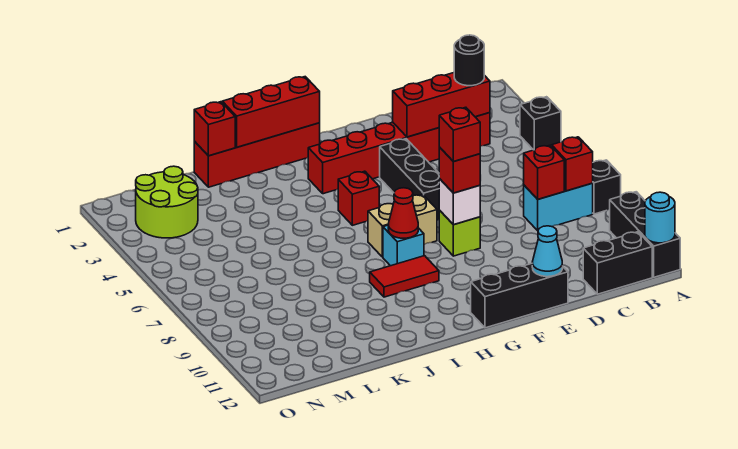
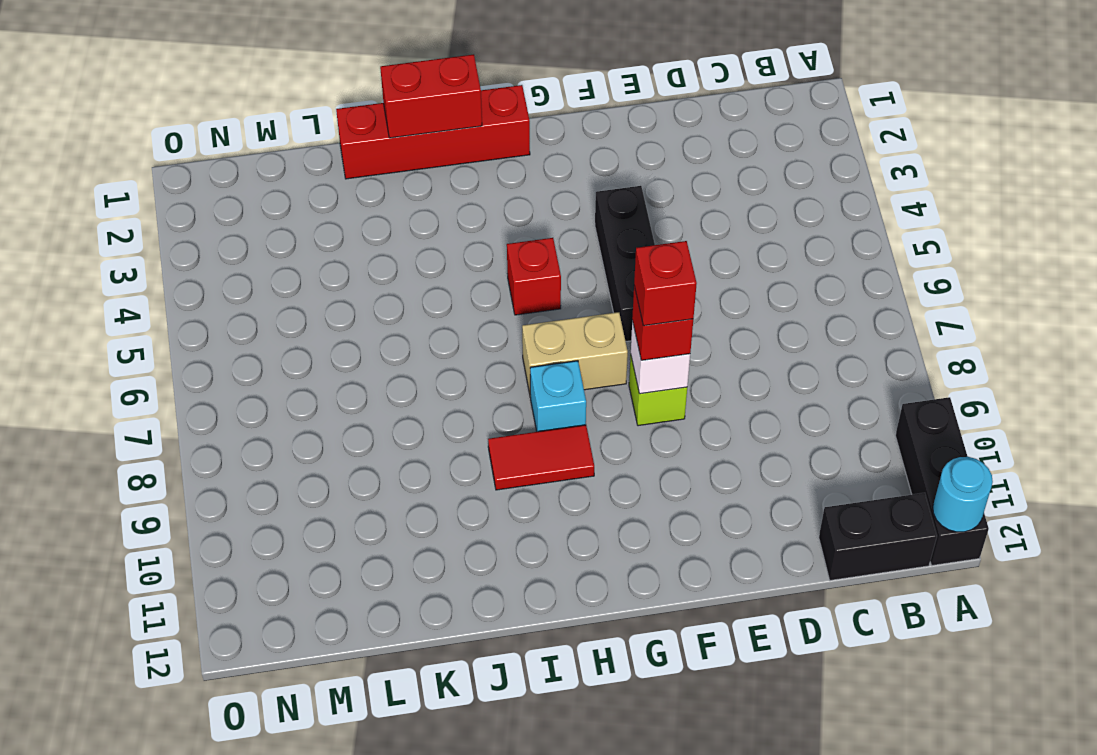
red 1x2 brick [380,54,482,138] -> red 1x3 brick [222,77,320,147]
none -> black 1x1 brick [520,97,561,150]
none -> black 1x1 brick [592,160,621,214]
none -> cyan 1x2 brick [524,184,593,231]

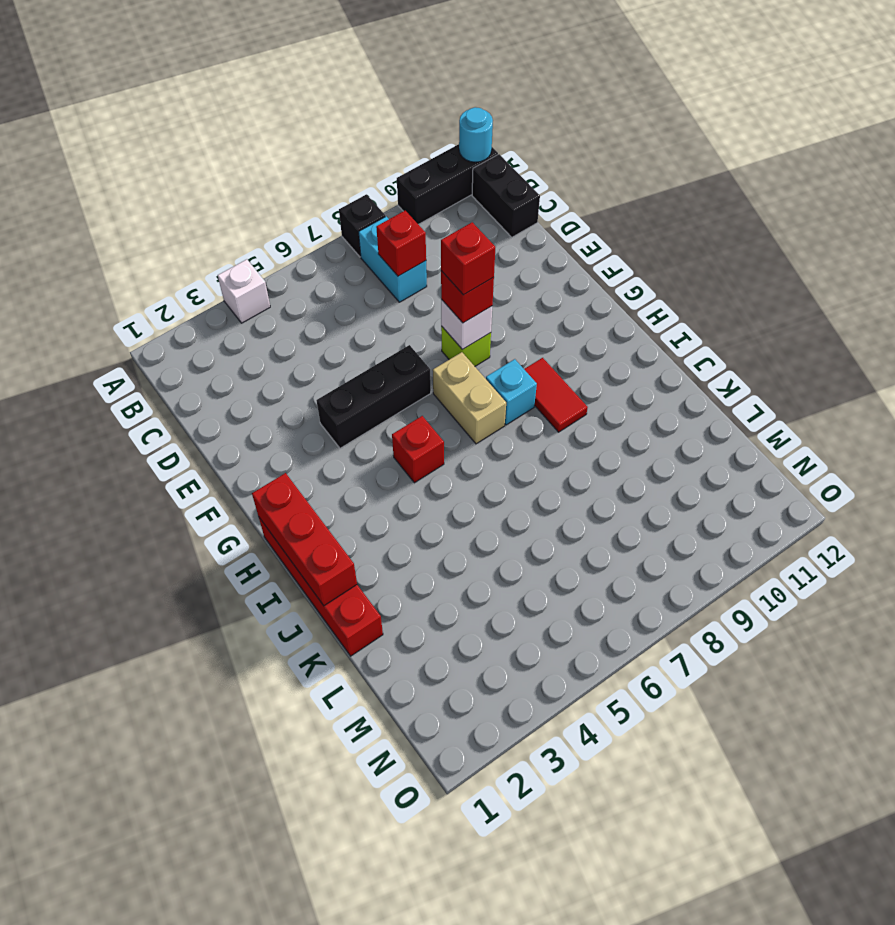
white 1x1 brick [218,259,270,323] -> black 1x1 brick [520,97,561,150]
none -> red 1x6 brick [308,113,490,194]
none -> black 1x3 brick [471,264,568,328]
none -> lime 2x2 round brick [136,166,198,238]

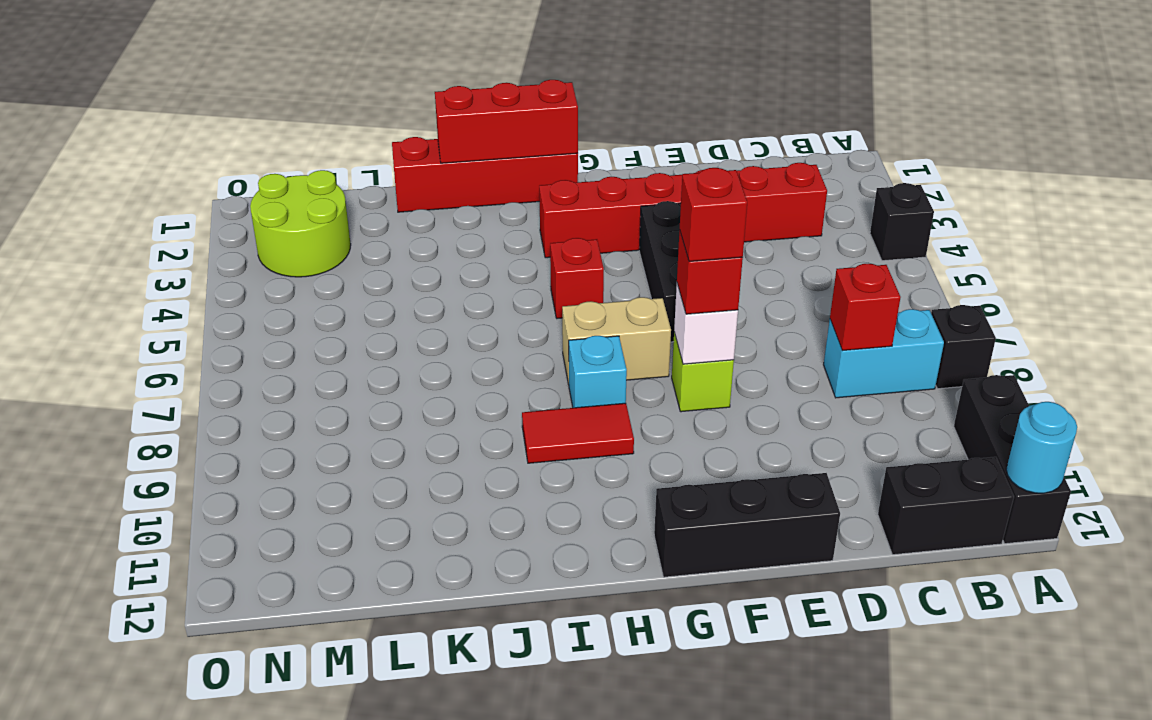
none -> red 1x1 brick [552,137,593,191]
none -> red 1x3 brick [393,73,490,137]
none -> cyan 1x1 cone [532,226,562,277]

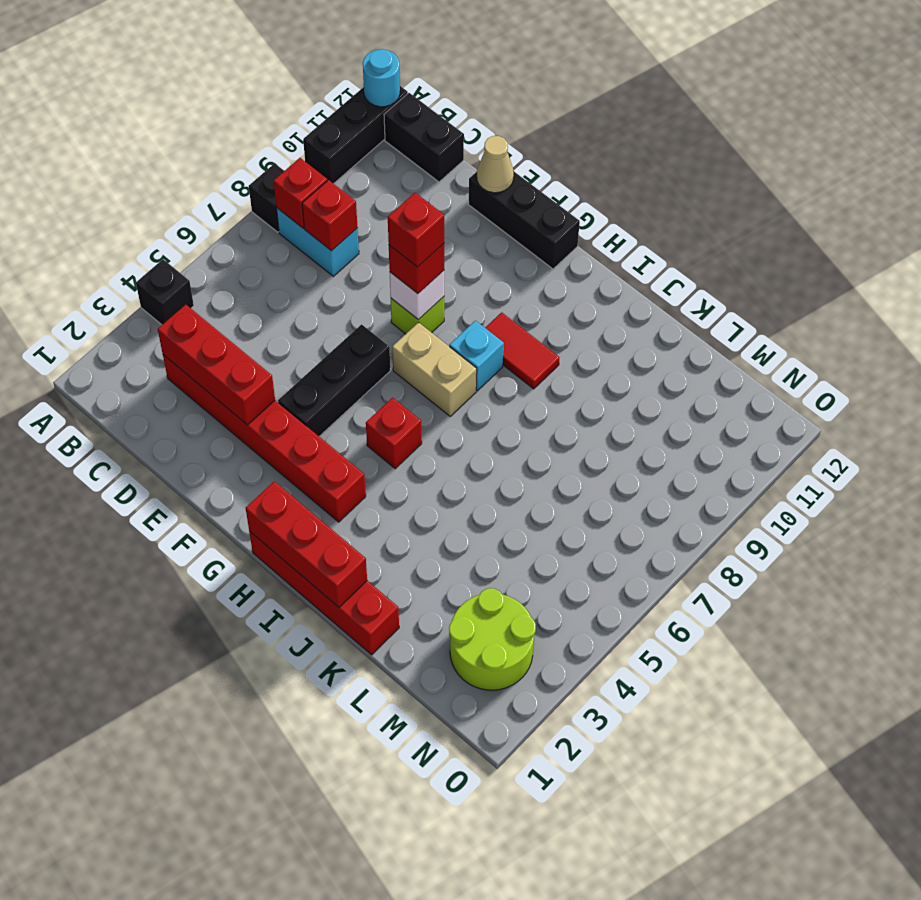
tan 1x1 cone [477,136,514,193] -> cyan 1x1 cone [532,226,562,277]
none -> red 1x1 cone [388,188,418,238]
none -> red 1x1 brick [194,102,235,156]
none -> black 1x1 round brick [454,35,484,86]

